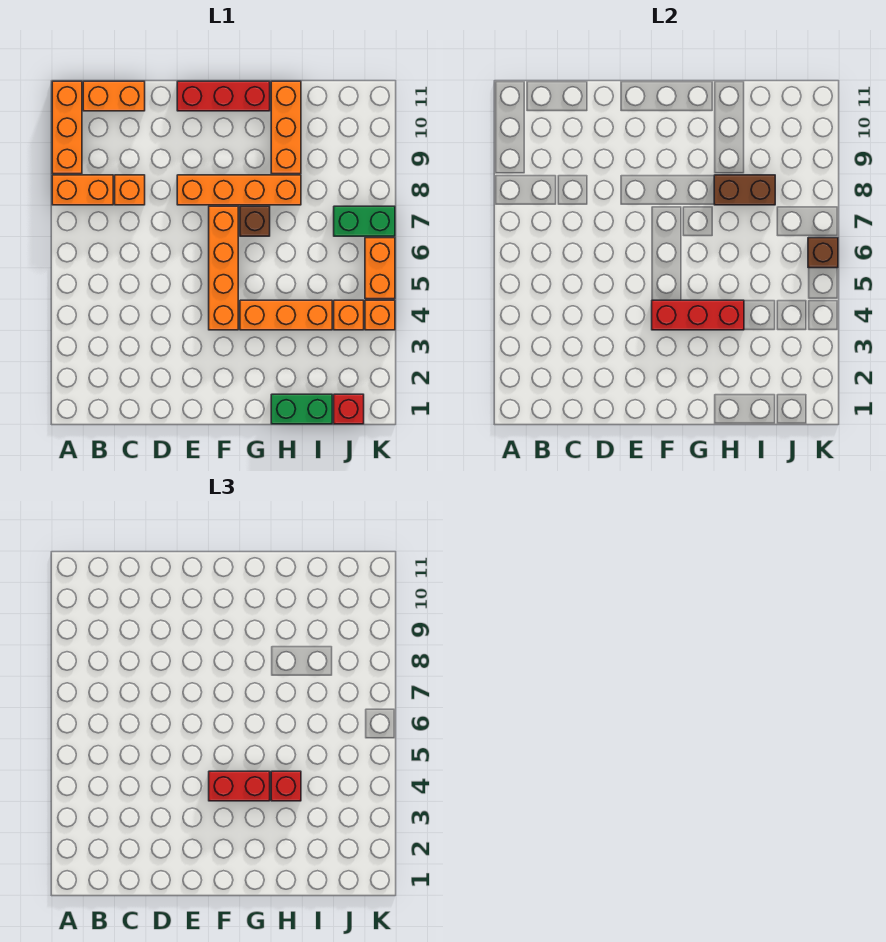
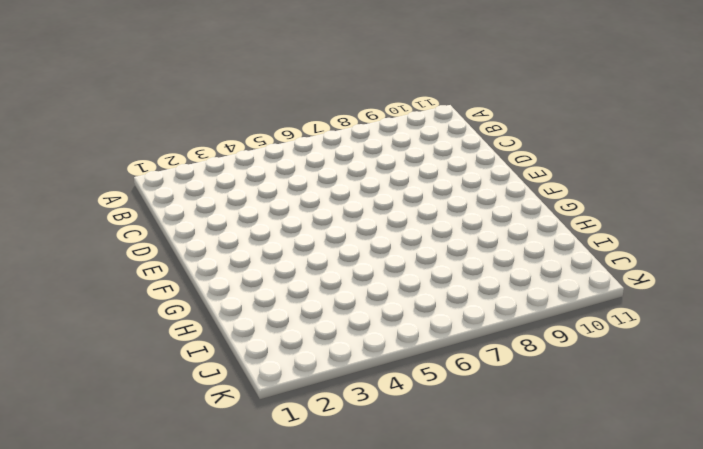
none -> orange 1x2 brick [52,175,113,205]
none -> orange 1x3 brick [52,81,82,174]
none -> orange 1x2 brick [83,81,145,111]

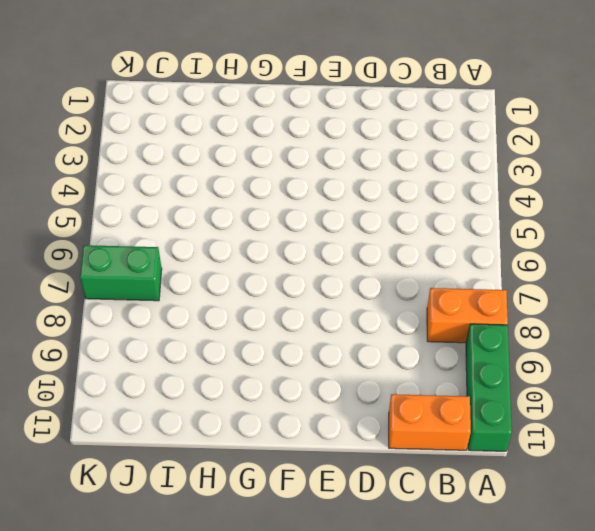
green 1x3 brick [466,324,512,451] -> orange 1x3 brick [52,81,82,174]
none -> orange 1x1 brick [115,175,145,205]
none -> orange 1x4 brick [177,175,301,205]
none -> red 1x3 brick [177,81,270,111]

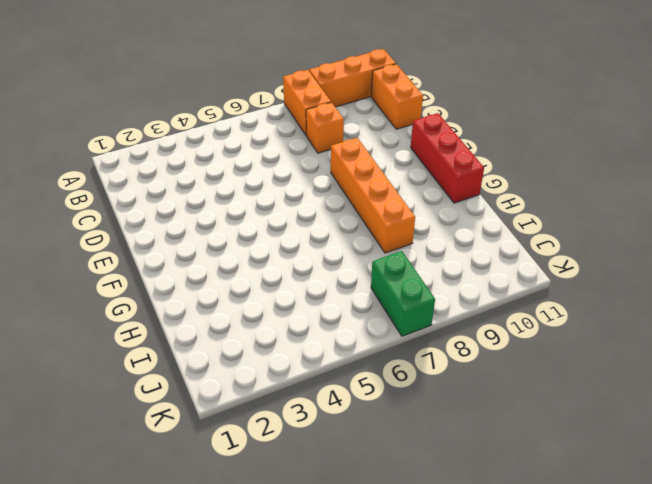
none -> orange 1x4 brick [209,206,238,330]
none -> orange 1x3 brick [240,300,332,330]
none -> brown 1x1 brick [240,206,270,236]

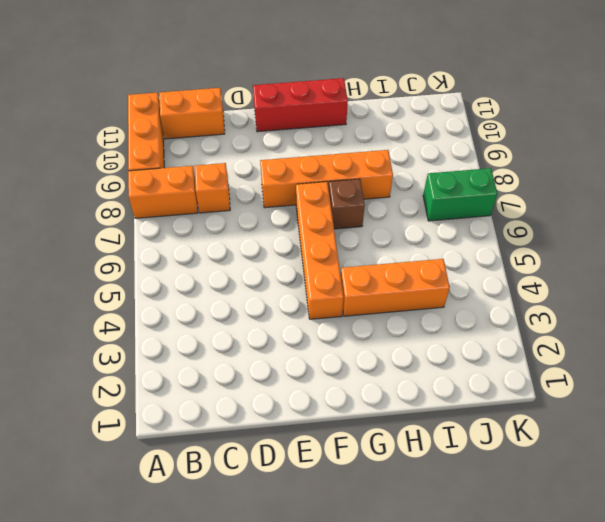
none -> green 1x2 brick [271,394,332,424]
none -> orange 1x3 brick [271,81,301,174]
none -> red 1x1 brick [334,394,364,424]

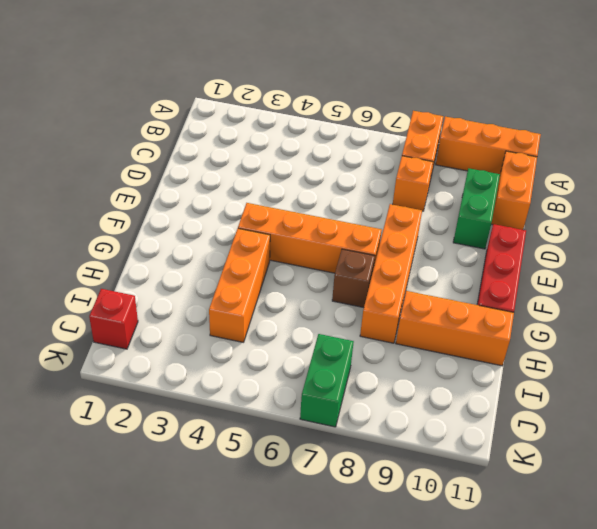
green 1x2 brick [453,168,500,249] -> green 1x2 brick moved to [271,394,332,424]
none -> orange 1x1 brick [334,300,364,330]
none -> orange 1x1 brick [365,300,395,330]
none -> orange 1x2 brick [365,238,395,299]

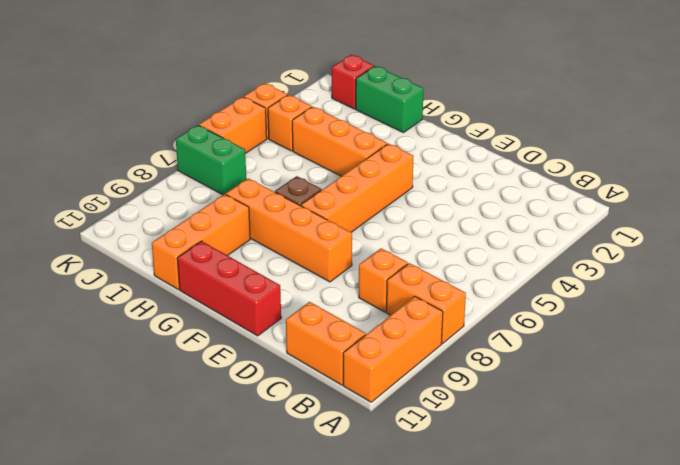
none -> red 1x3 brick [652,300,744,330]
none -> brown 1x2 brick [714,175,775,205]
none -> brown 1x1 brick [808,238,838,268]

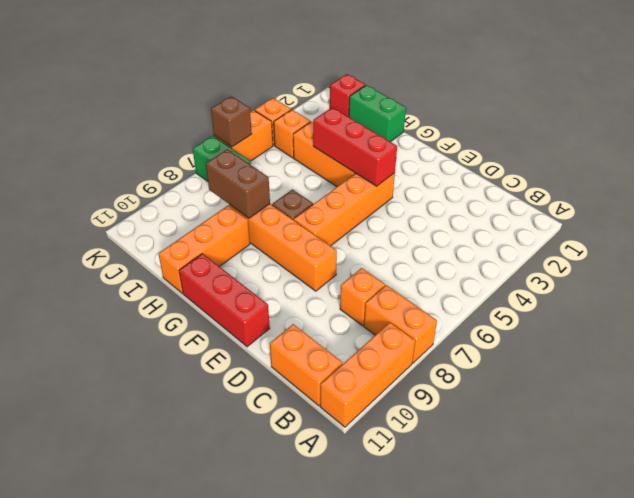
none -> red 1x2 brick [209,771,270,801]
none -> red 1x1 brick [271,771,301,801]

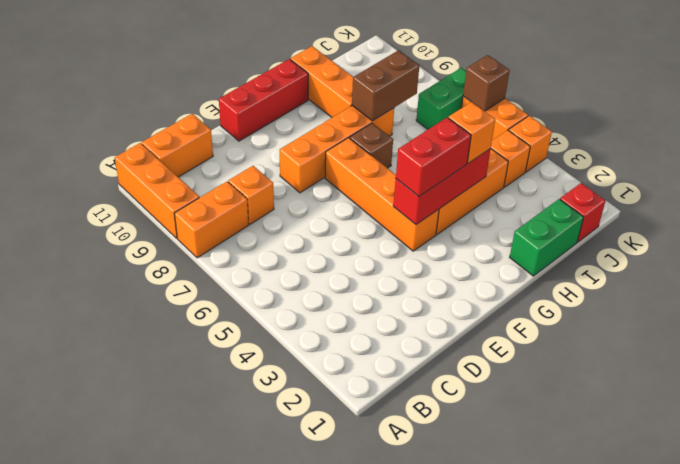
orange 1x1 brick [448,102,495,163] -> red 1x1 brick [271,771,301,801]

